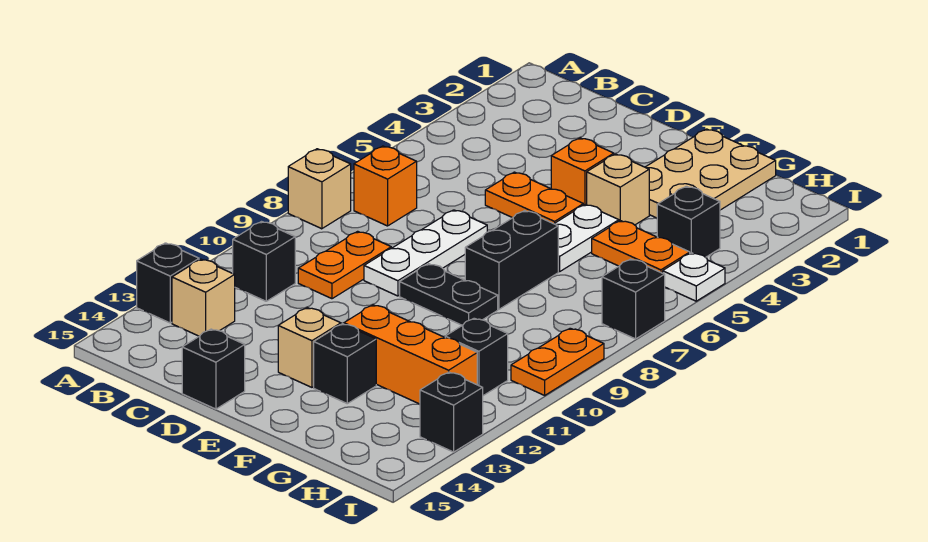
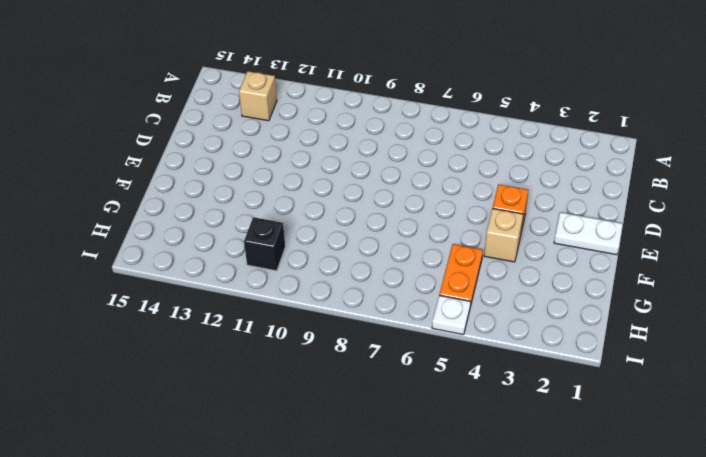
white 1x2 plate [554,212,623,255] -> white 1x2 plate moved to [554,205,619,272]
none -> tan 1x1 brick [288,149,351,229]
none -> black 1x1 brick [137,243,199,323]
none -> orange 1x1 brick [354,146,417,226]

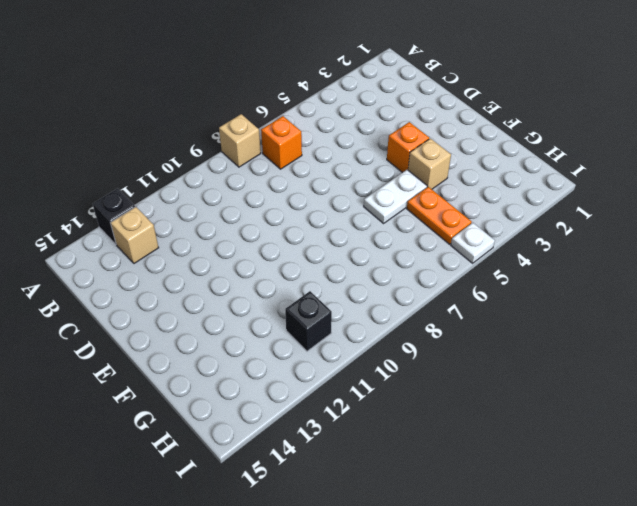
none -> black 1x1 brick [233,222,295,301]
none -> orange 1x2 plate [298,231,391,299]
none -> orange 1x2 plate [485,172,583,224]

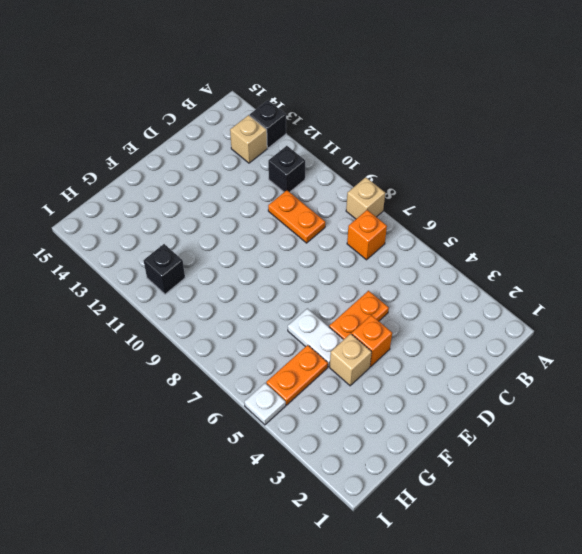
none -> white 1x3 plate [364,210,487,296]
none -> black 1x1 brick [182,329,245,409]
none -> black 1x2 plate [400,264,498,325]

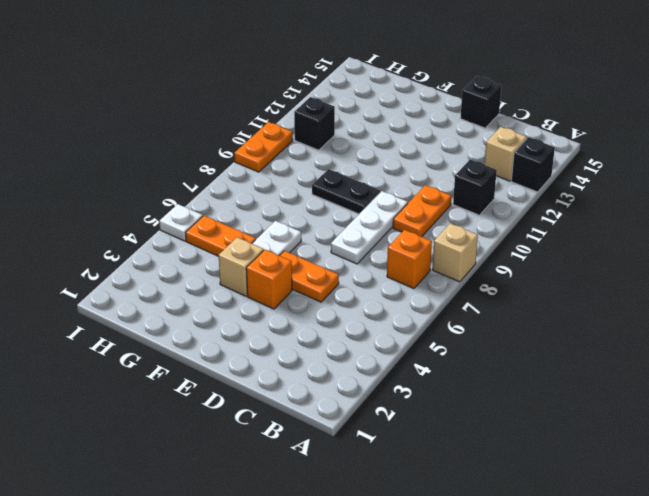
none -> tan 1x1 brick [278,308,341,387]
none -> tan 2x3 plate [645,129,776,218]
none -> black 1x2 brick [465,211,558,309]

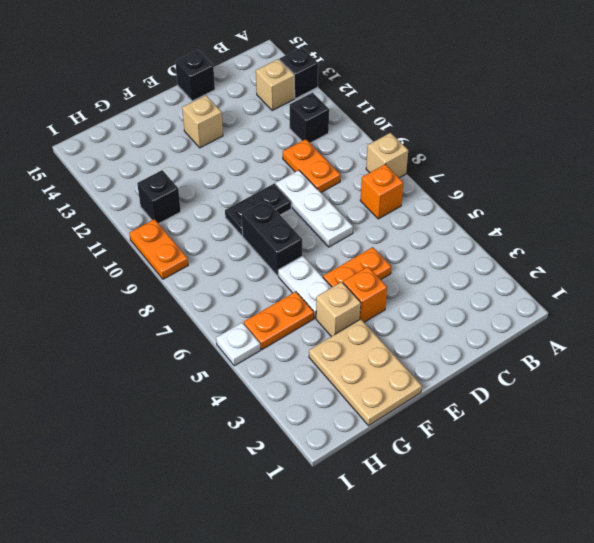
none -> orange 1x3 brick [344,305,477,404]
none -> black 1x1 brick [314,324,376,404]
none -> black 1x1 brick [657,186,720,257]

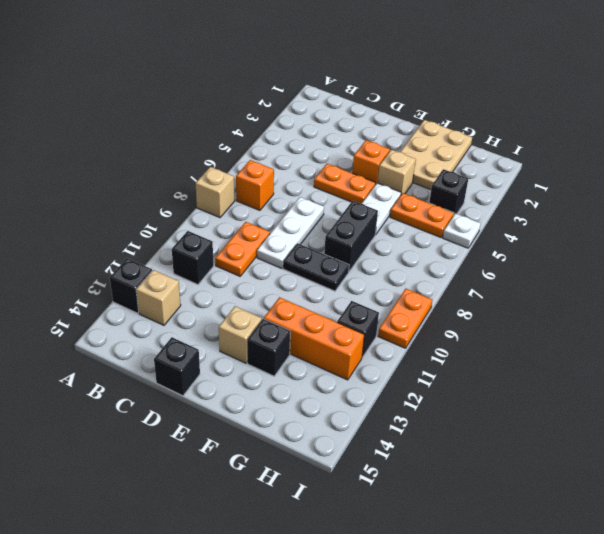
none -> black 1x1 brick [602,259,665,339]
none -> black 1x1 brick [420,372,483,452]

